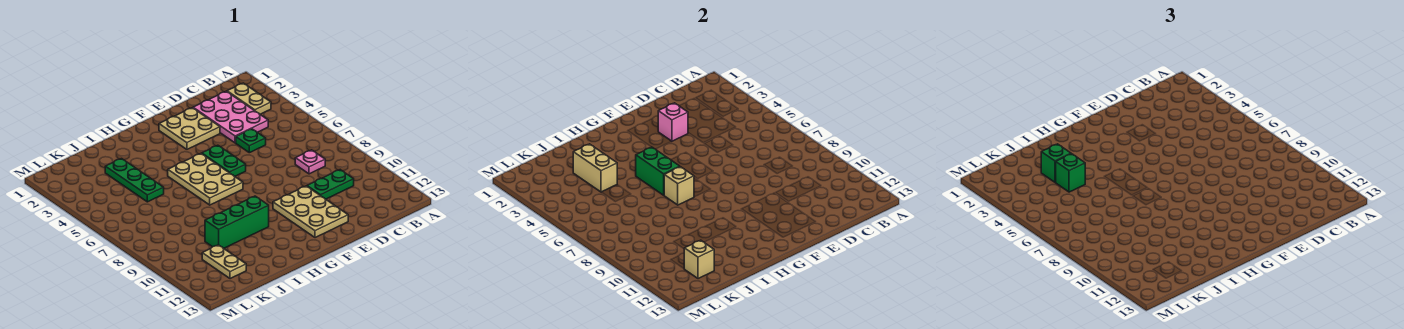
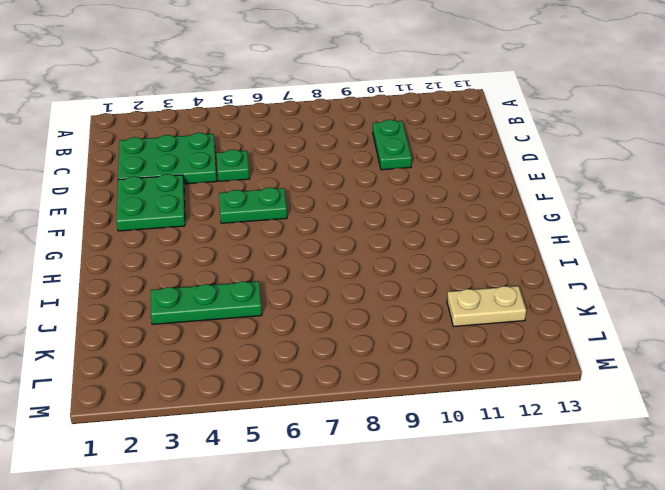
green 2x3 plate [118,133,217,184] -> pink 2x3 plate [193,91,268,143]
green 2x2 plate [116,174,185,231] -> tan 2x2 plate [159,108,220,149]
none -> tan 1x2 plate [227,83,271,114]
none -> pink 1x1 plate [295,150,325,174]
none -> tan 2x3 plate [273,186,348,238]

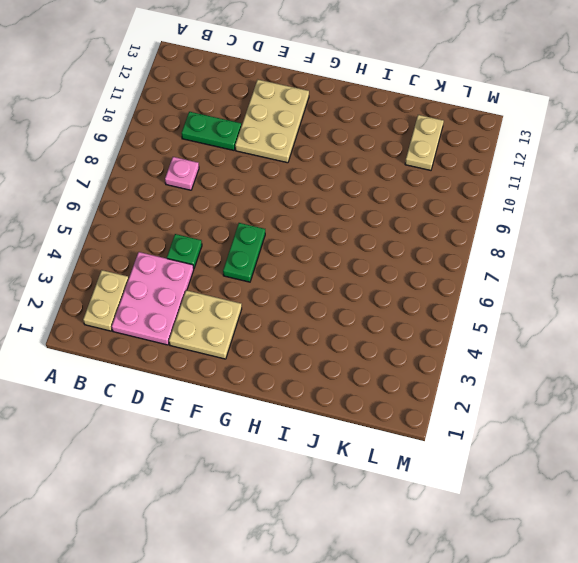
none -> tan 2x3 plate [168,154,243,205]
none -> green 1x3 brick [205,196,269,248]
none -> green 1x3 plate [105,159,164,202]

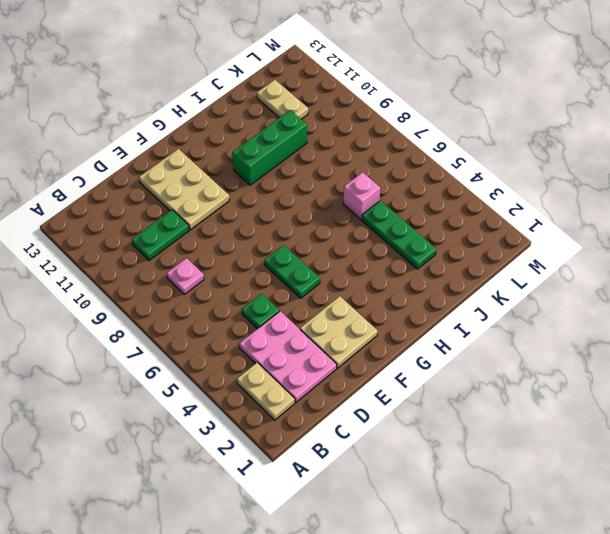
pink 1x1 brick [343,172,380,219] -> pink 1x1 brick moved to [658,103,688,141]
none -> tan 2x3 plate [168,154,243,205]
none -> green 1x2 brick [636,147,680,195]
none -> tan 1x1 brick [664,167,694,205]

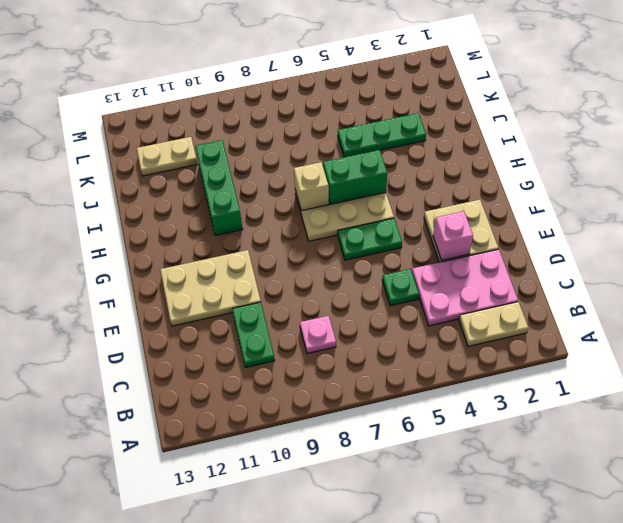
none -> tan 1x2 brick [573,144,617,192]
none -> tan 1x1 brick [684,240,714,279]
none -> green 1x1 brick [1041,144,1071,182]

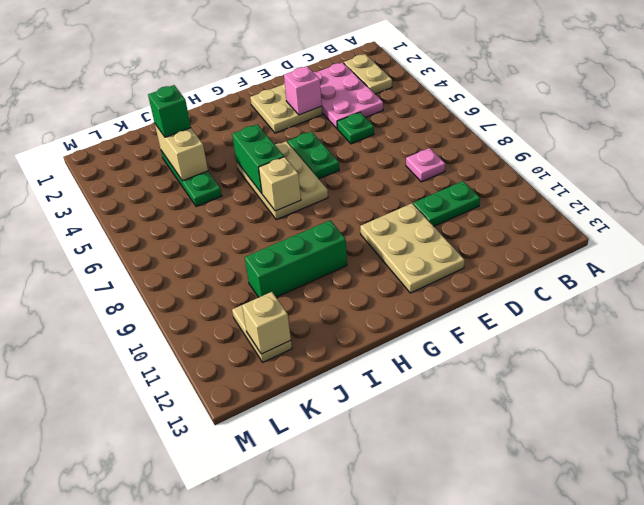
none -> green 1x1 brick [1055,154,1085,192]

